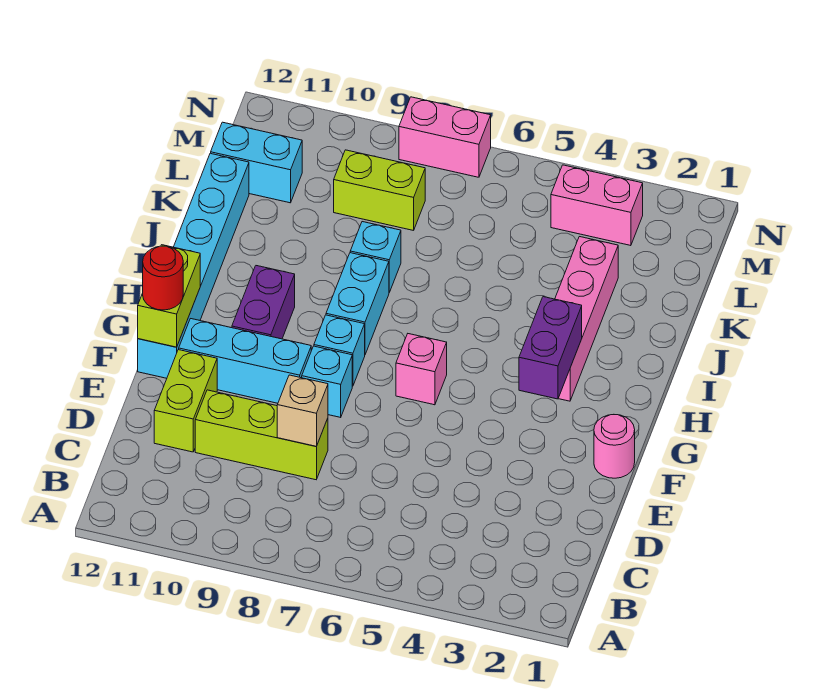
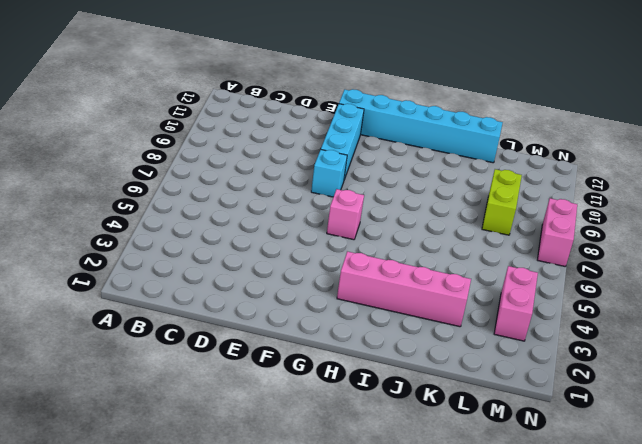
none -> lime 1x3 brick [195,390,328,480]
none -> lime 1x2 brick [154,350,217,452]
none -> pink 1x1 round brick [594,415,635,478]

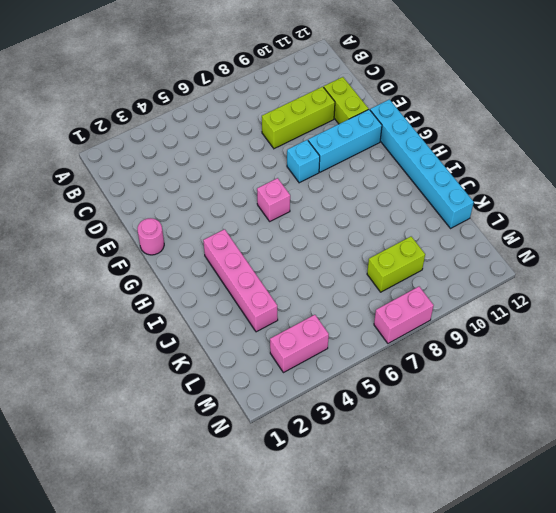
none -> cyan 1x1 brick [314,315,365,386]
none -> purple 1x2 brick [232,266,295,339]
none -> cyan 1x2 brick [326,253,389,354]

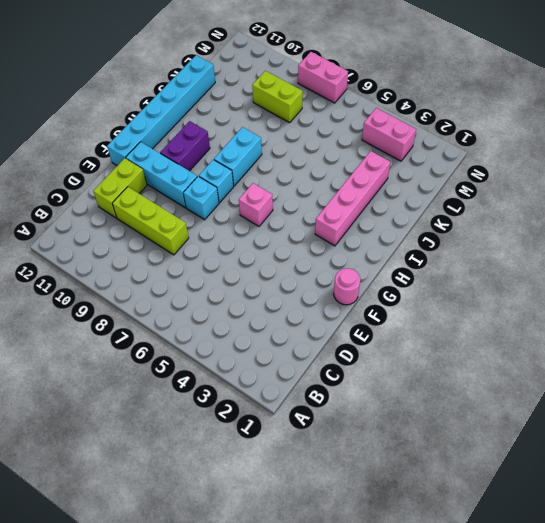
none -> cyan 1x1 brick [350,222,401,292]
none -> cyan 1x2 brick [211,122,302,203]
none -> tan 1x1 brick [277,375,328,446]

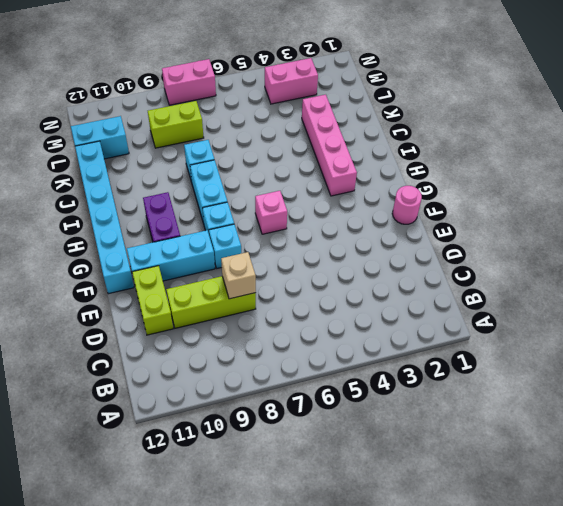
none -> lime 1x2 brick [138,245,200,347]
none -> purple 1x2 brick [519,297,582,399]
none -> red 1x1 round brick [143,246,183,310]

